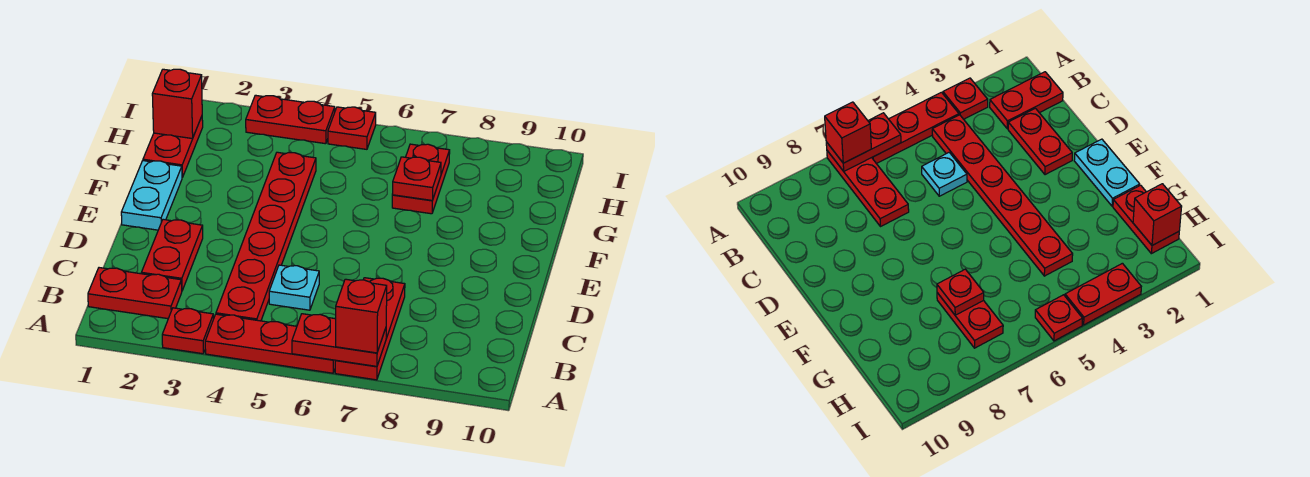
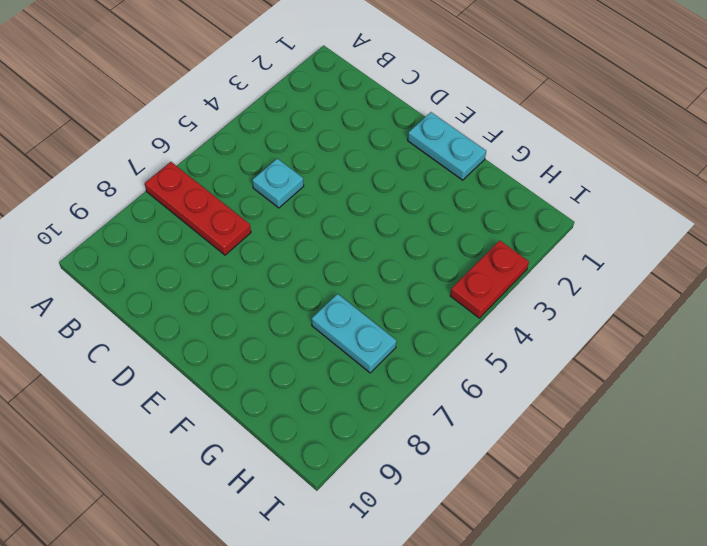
cyan 1x2 plate [312,294,397,373] -> red 1x2 plate [392,144,450,214]
none -> red 1x1 plate [162,308,214,354]
none -> red 1x3 plate [205,314,336,373]
none -> red 1x2 plate [88,268,182,319]

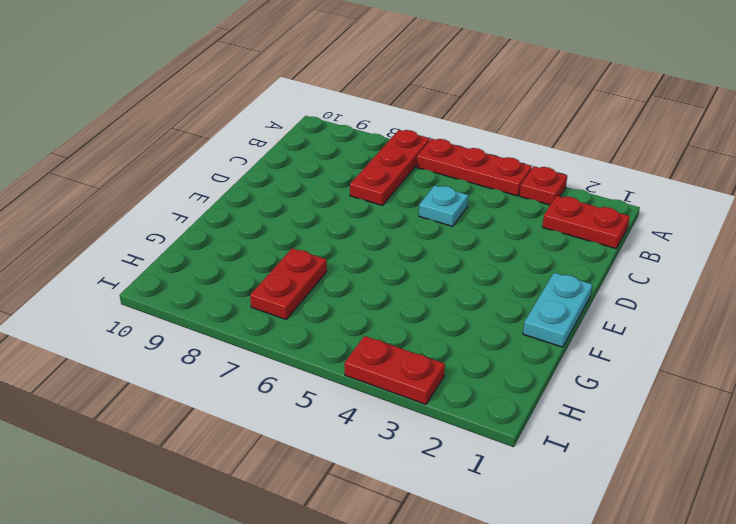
none -> red 1x6 plate [216,152,316,321]
none -> red 1x2 plate [141,219,203,290]
none -> red 1x2 plate [143,116,203,177]

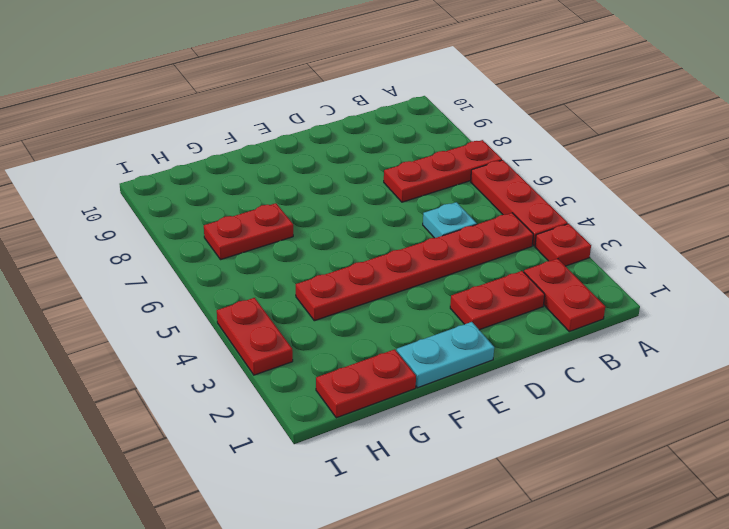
none -> red 1x1 plate [328,107,376,149]
none -> red 1x2 plate [292,314,386,366]
none -> red 1x1 plate [392,157,441,200]

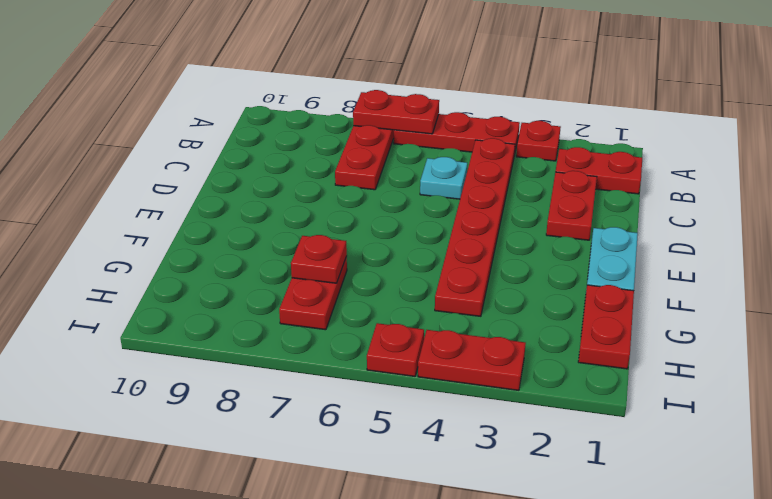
none -> red 1x1 brick [152,69,202,139]
none -> red 1x1 brick [336,279,387,353]

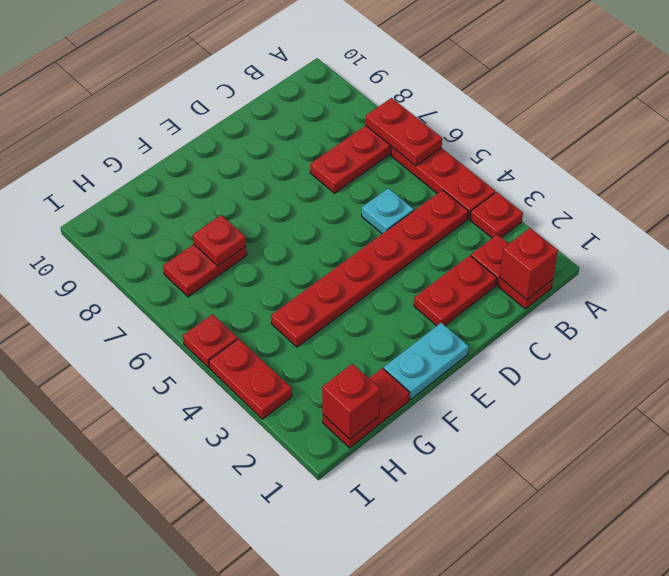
red 1x1 brick [499,228,558,300] -> red 1x1 brick moved to [336,279,387,353]

